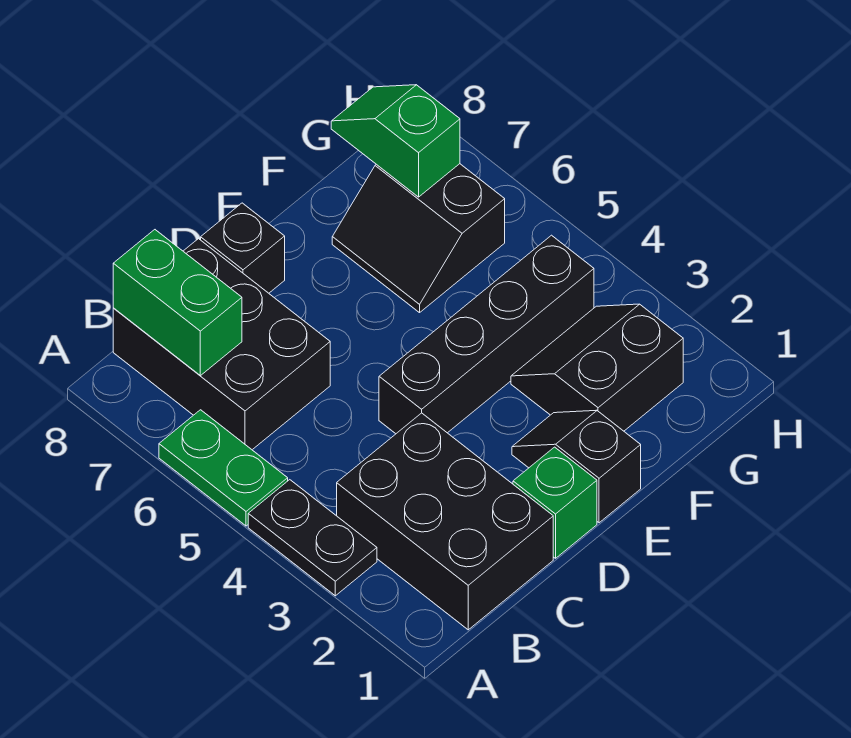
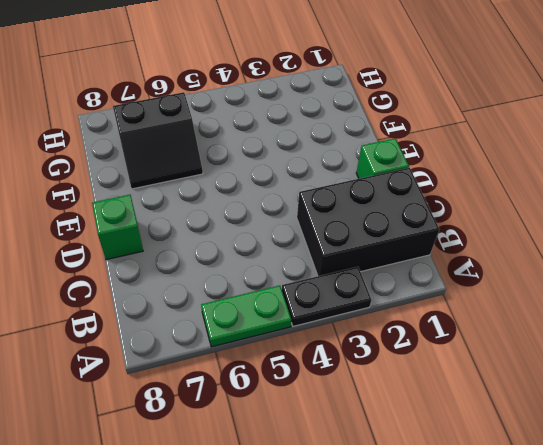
green 1x1 brick [92,195,143,260] -> black 1x1 brick [201,203,285,293]
none -> black 2x3 brick [113,239,330,450]
none -> black 1x4 brick [379,235,594,434]
none -> black 1x2 slope [512,410,641,523]

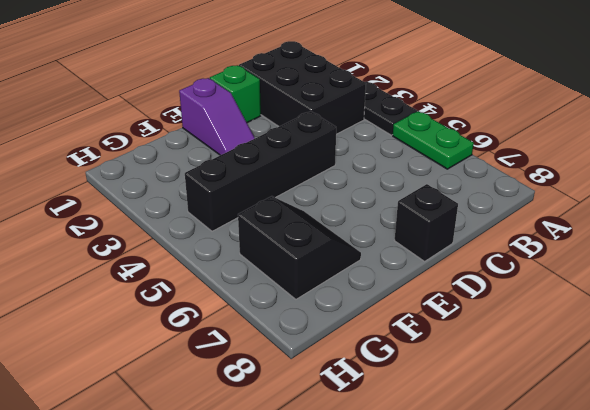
purple 1x2 slope [179,78,255,155] -> black 1x2 slope [512,410,641,523]
none -> black 2x3 brick [113,239,330,450]
none -> black 2x2 slope [511,304,683,431]
none -> green 1x2 brick [113,230,242,376]

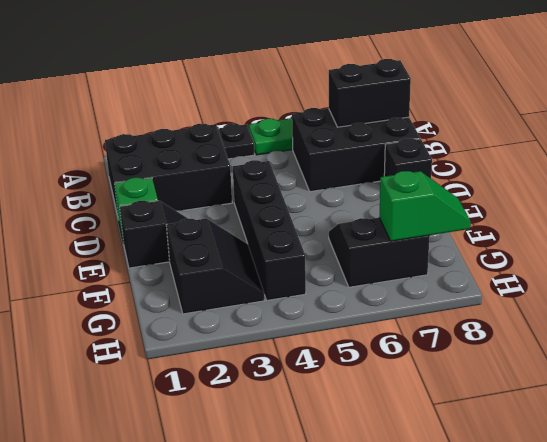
black 1x2 brick [329,59,411,127] -> green 1x2 brick [113,230,242,376]

